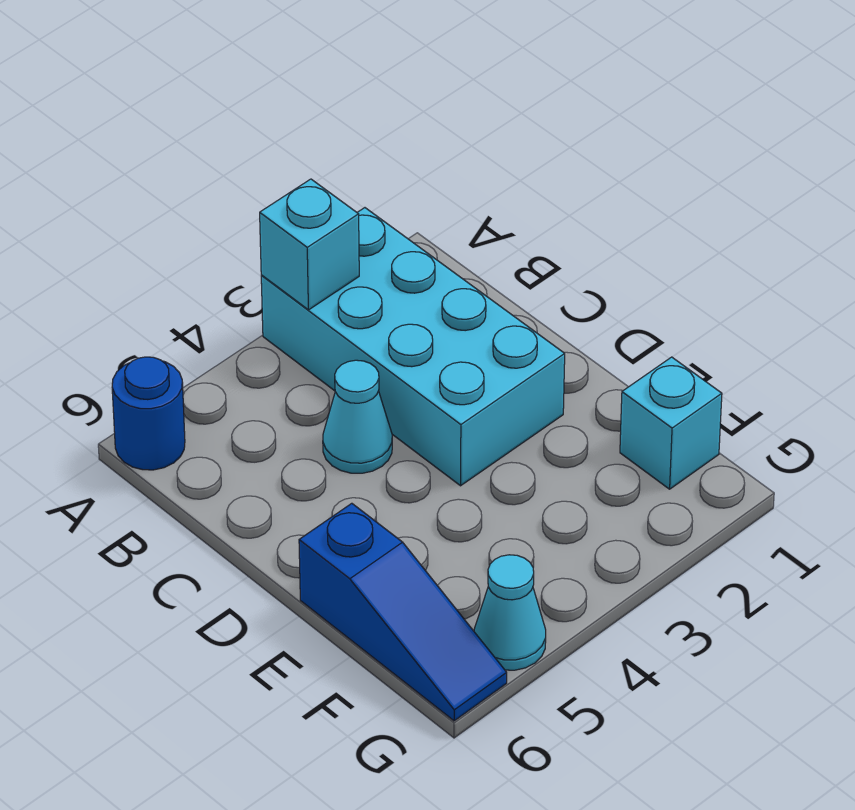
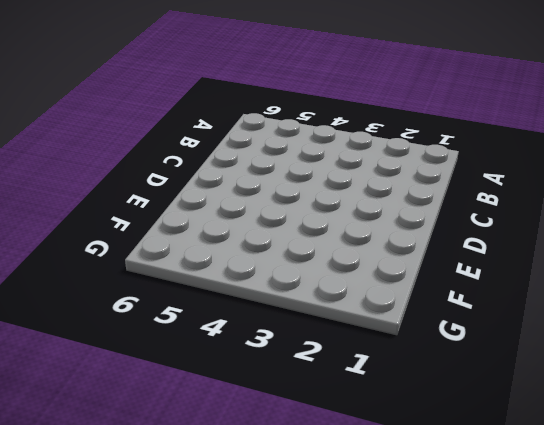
none -> cyan 2x4 brick [261,208,565,486]
none -> blue 1x1 round brick [112,357,185,470]

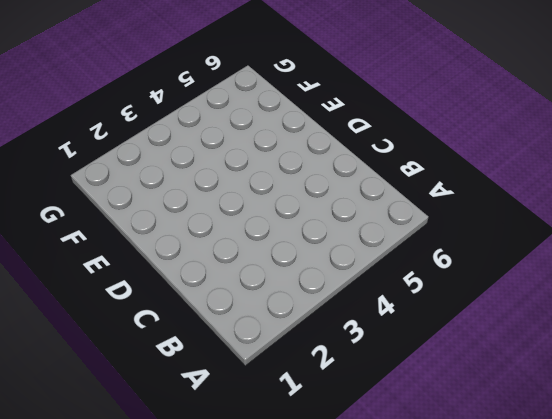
none -> cyan 2x4 brick [261,208,565,486]
none -> blue 1x1 round brick [112,357,185,470]

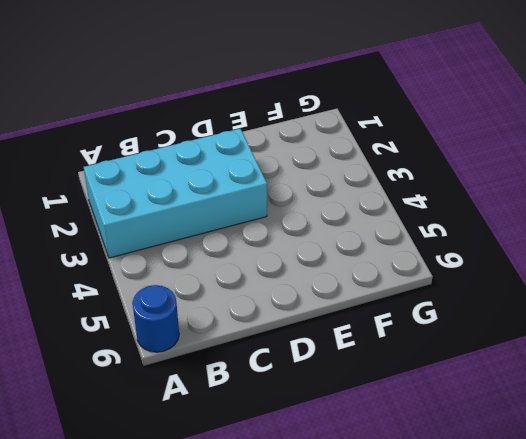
none -> cyan 1x1 cone [323,360,392,473]
none -> blue 1x3 slope [299,503,507,721]

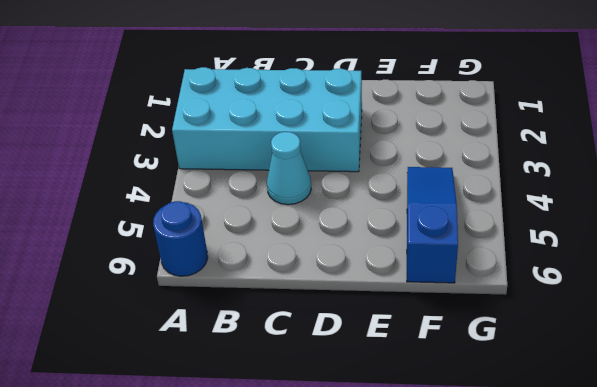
blue 1x3 slope [407,167,458,283] -> blue 1x3 slope turned to [299,503,507,721]
none -> cyan 1x1 brick [620,357,722,489]
none -> cyan 1x1 cone [474,555,546,670]

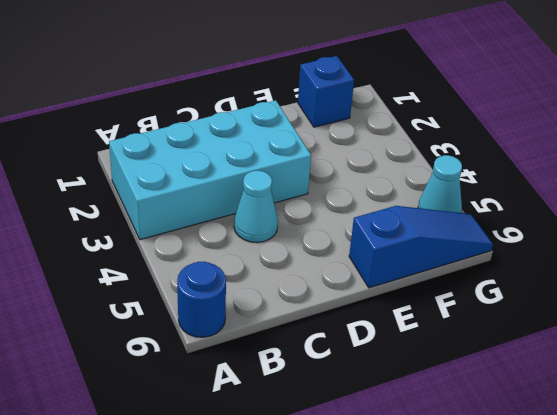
blue 1x1 brick [298,56,354,127] -> cyan 1x1 brick [620,357,722,489]
none -> cyan 1x1 brick [260,179,359,310]

